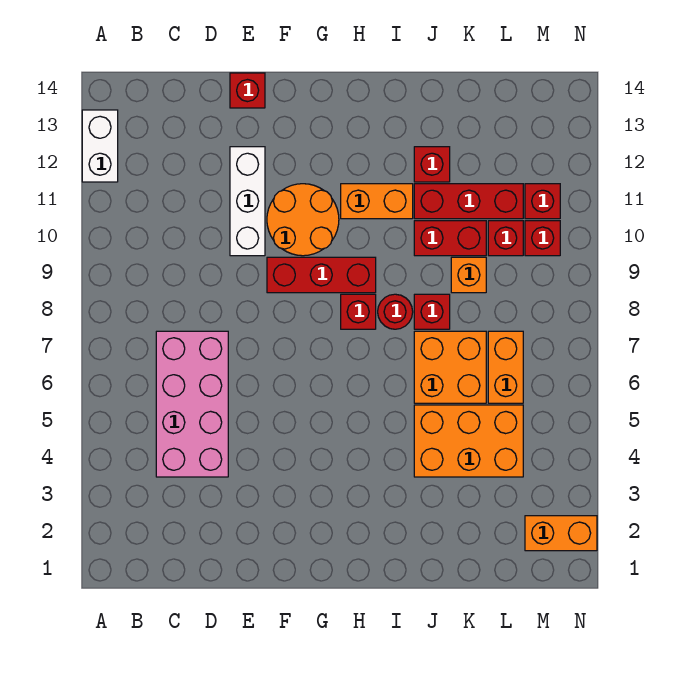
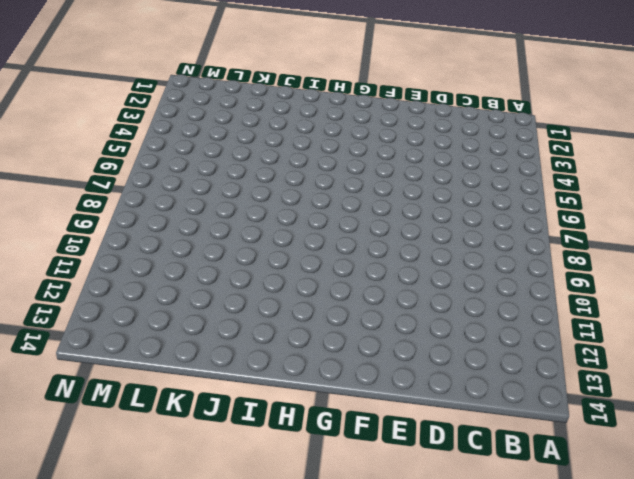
none -> white 1x2 brick [82,110,118,182]
none -> pink 2x4 brick [156,331,228,477]
none -> white 1x3 brick [230,147,265,256]

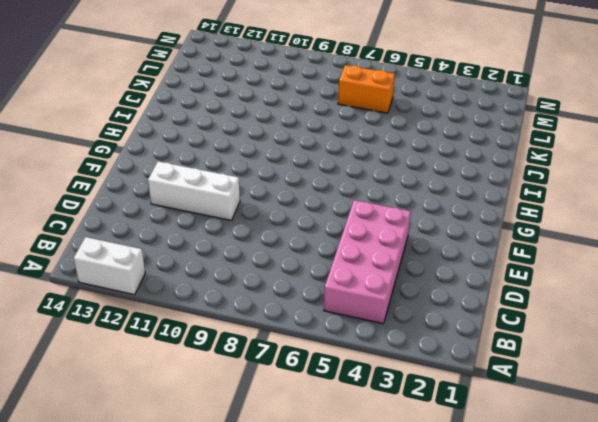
pink 2x4 brick [324,200,411,324] -> pink 2x4 brick turned to [156,331,228,477]
none -> red 1x1 brick [230,73,265,108]
none -> red 1x3 brick [267,257,376,293]
none -> orange 2x2 round brick [267,184,339,256]

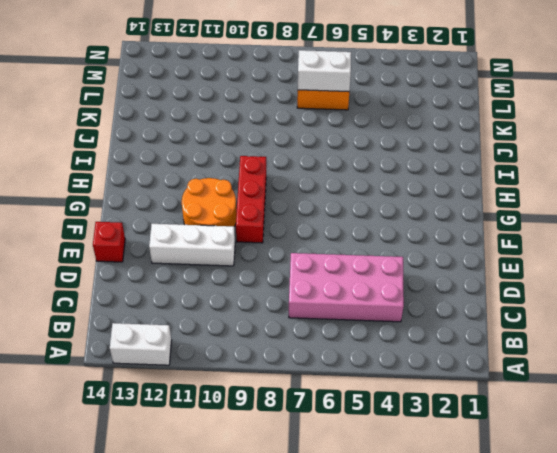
white 1x2 brick [298,50,351,92] -> none
none -> red 1x1 brick [341,294,376,329]
none -> orange 1x2 brick [341,184,413,219]
none -> red 1x1 round brick [378,294,413,329]

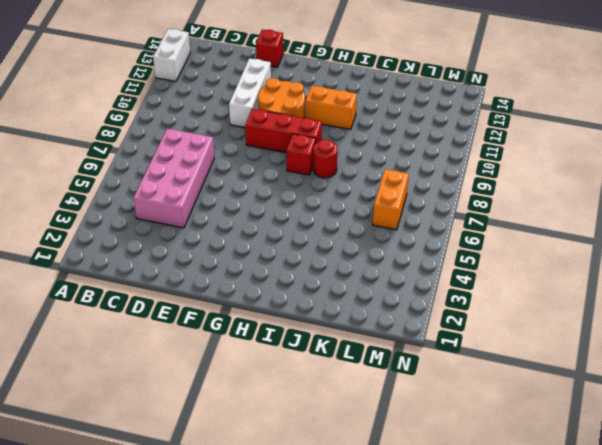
none -> orange 2x3 brick [414,405,523,477]
none -> orange 2x2 brick [414,331,486,403]
none -> red 1x1 brick [414,294,450,329]

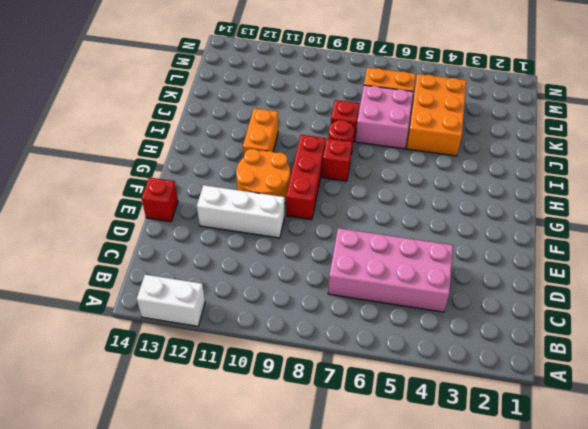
pink 2x2 brick [355,85,413,149] -> orange 2x2 brick [414,331,486,403]
none -> red 1x2 brick [414,221,486,256]
none -> red 1x3 brick [414,184,523,219]
none -> red 1x1 brick [414,147,450,182]

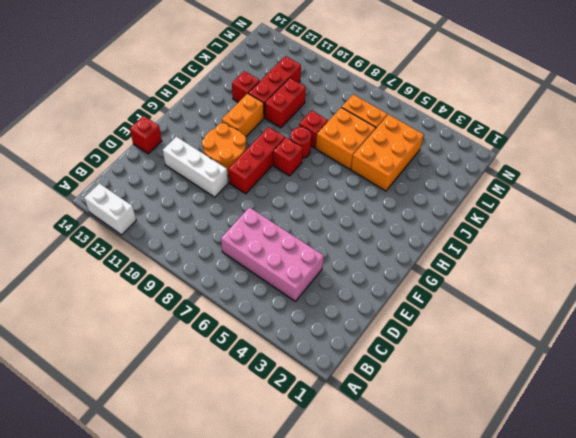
none -> orange 1x1 brick [451,257,486,293]
none -> red 1x1 brick [488,221,523,256]
none -> orange 1x2 brick [525,516,597,551]

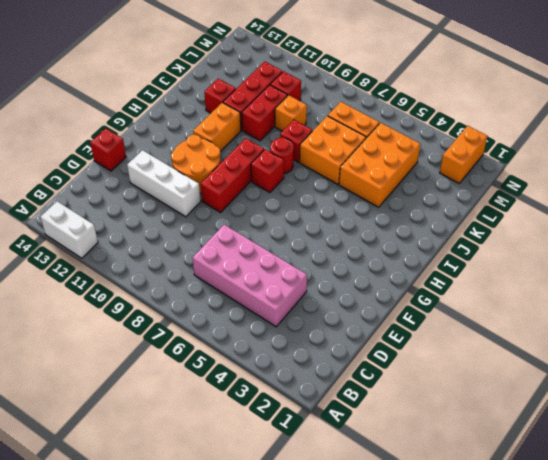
none -> red 1x1 brick [525,221,560,256]
none -> red 1x1 brick [525,184,560,219]

